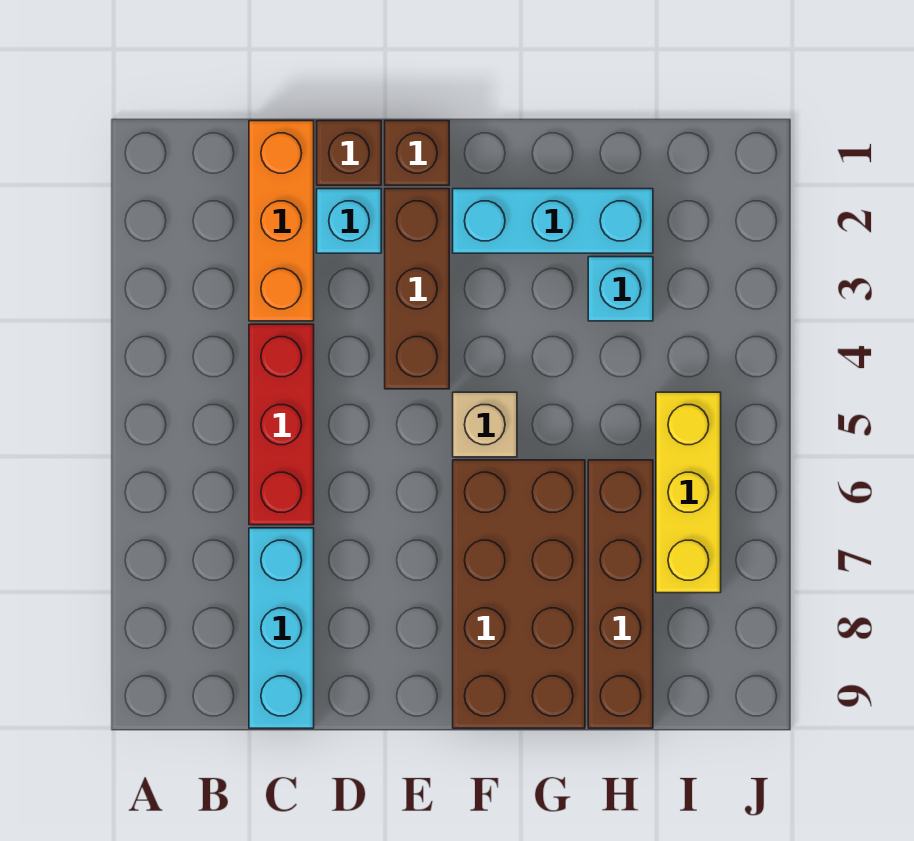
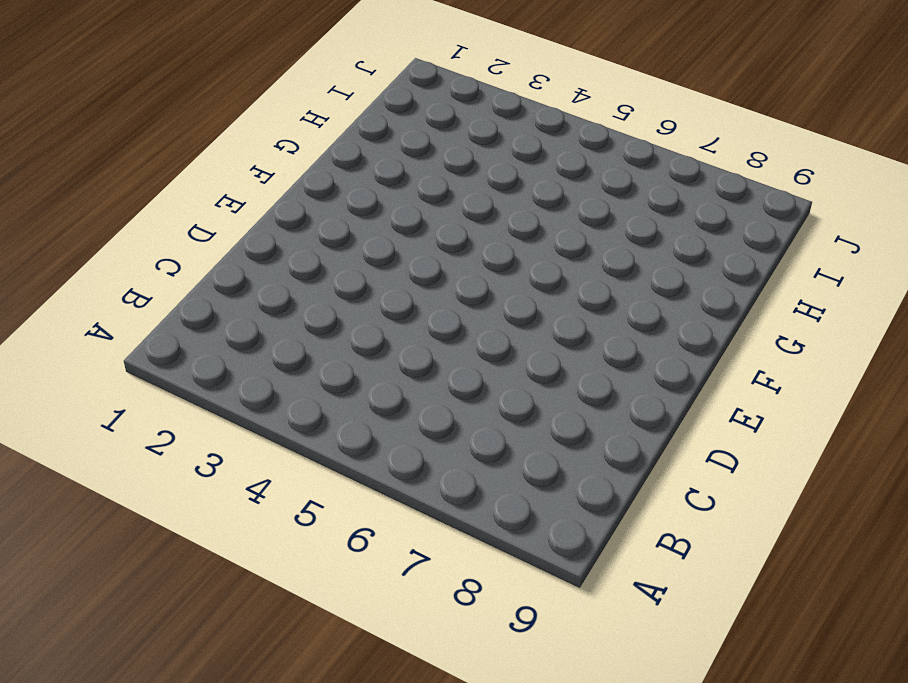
none -> orange 1x3 brick [249,121,314,321]
none -> red 1x3 brick [249,324,314,525]
none -> cyan 1x3 brick [249,528,314,728]

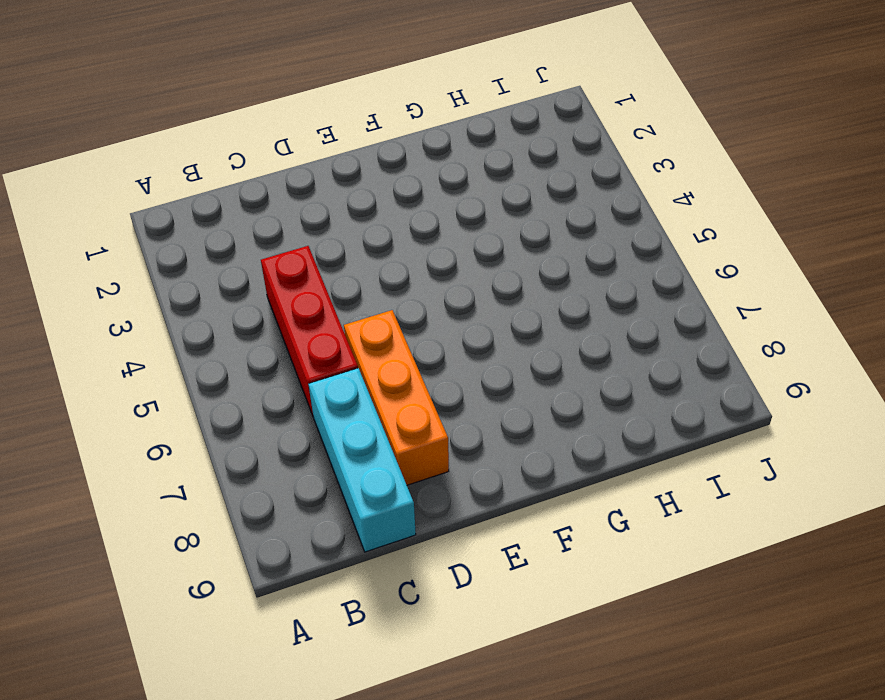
orange 1x3 brick [344,310,449,485] -> orange 1x3 brick moved to [249,121,314,321]
none -> brown 1x1 brick [317,121,381,185]
none -> cyan 1x1 brick [317,189,381,253]
none -> brown 1x1 brick [385,121,449,185]

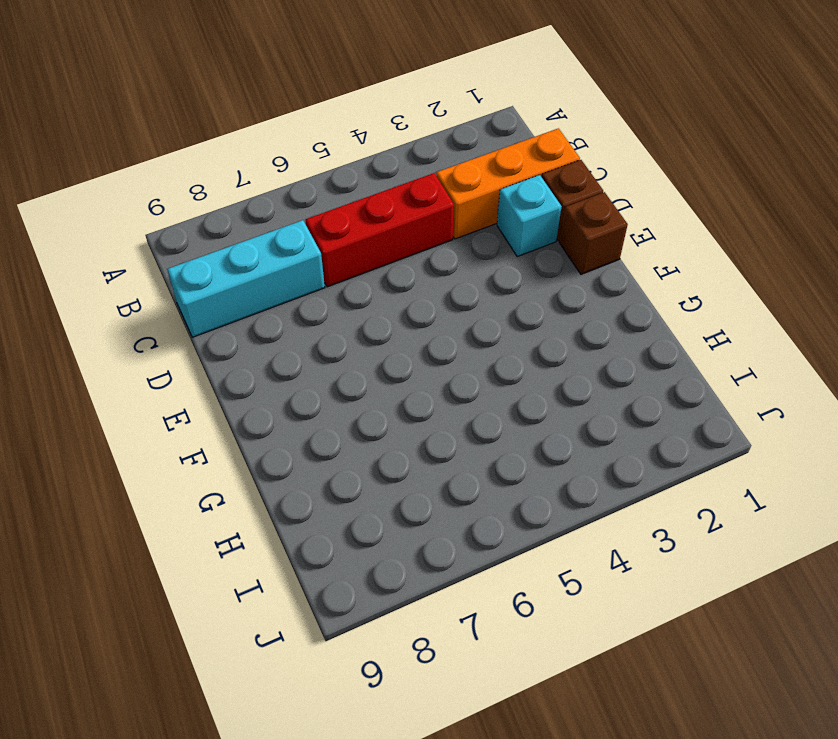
none -> brown 1x3 brick [385,189,449,389]
none -> cyan 1x3 brick [453,189,653,253]
none -> tan 1x1 brick [453,392,517,457]

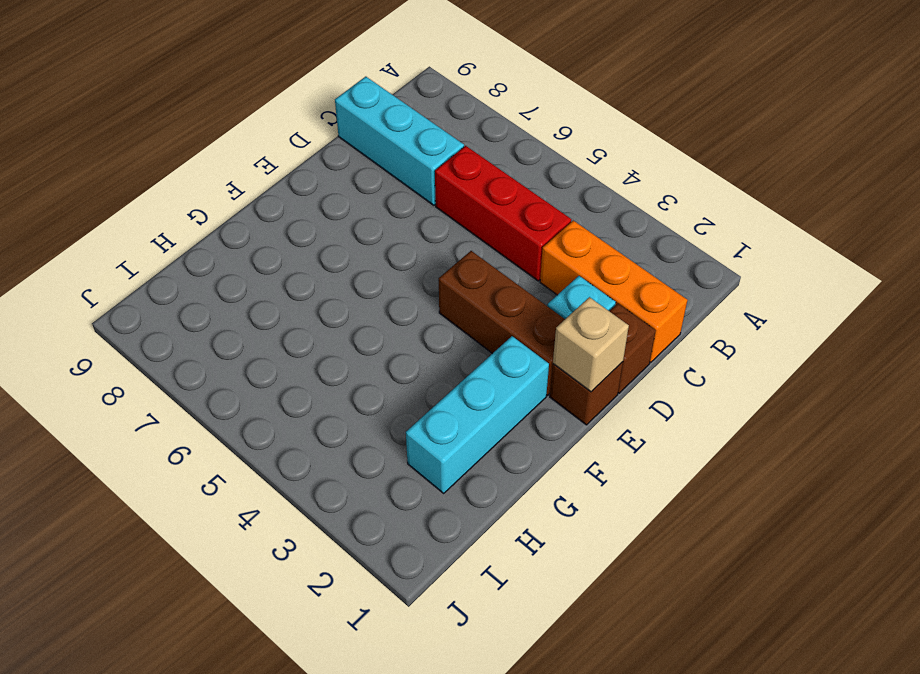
tan 1x1 brick [553,297,629,392] -> tan 1x1 brick moved to [453,392,517,457]
none -> brown 2x4 brick [453,460,585,728]
none -> cyan 1x1 brick [588,257,653,321]
none -> brown 1x4 brick [588,460,653,728]

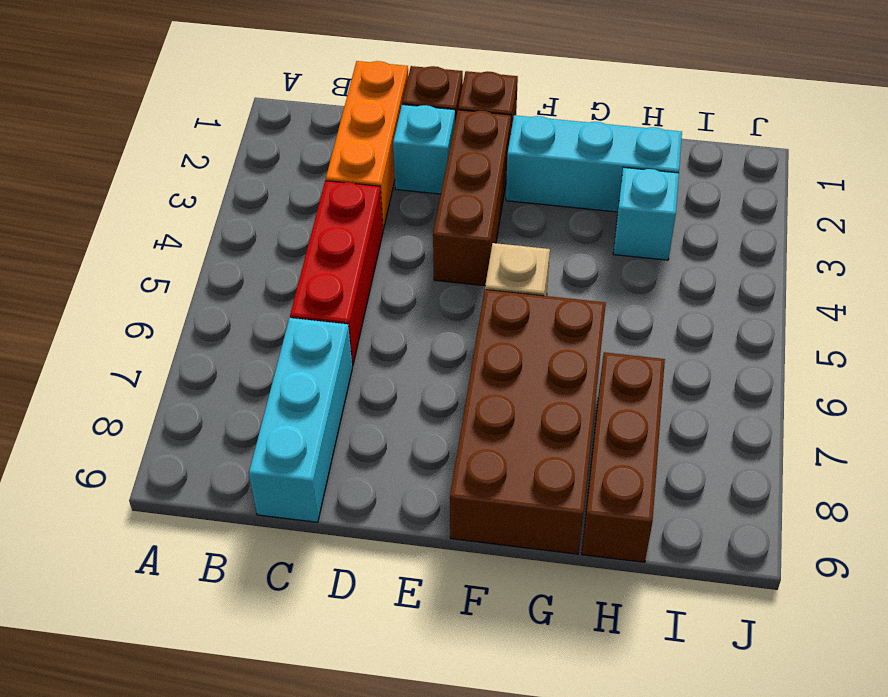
brown 1x3 brick [582,352,665,562] -> brown 1x4 brick [588,460,653,728]
none -> yellow 1x3 brick [656,392,721,593]

